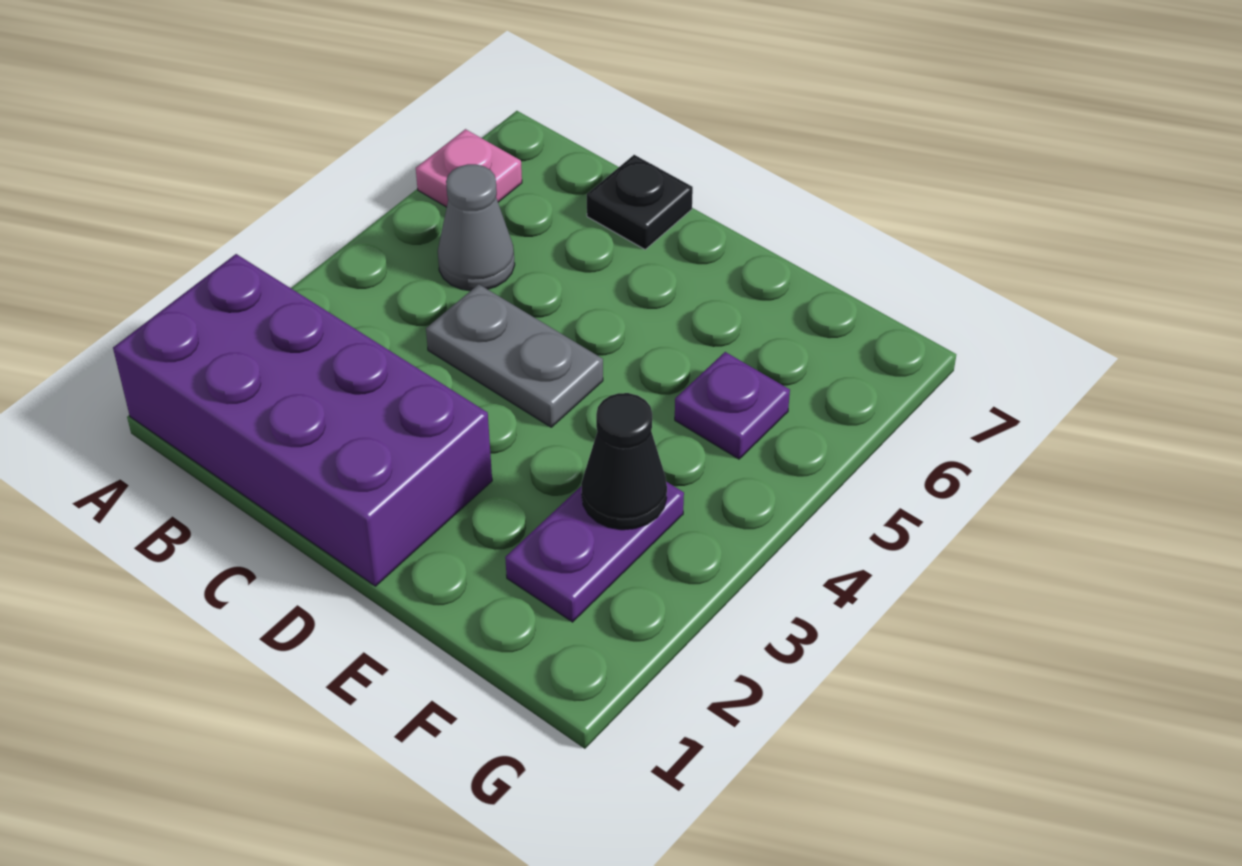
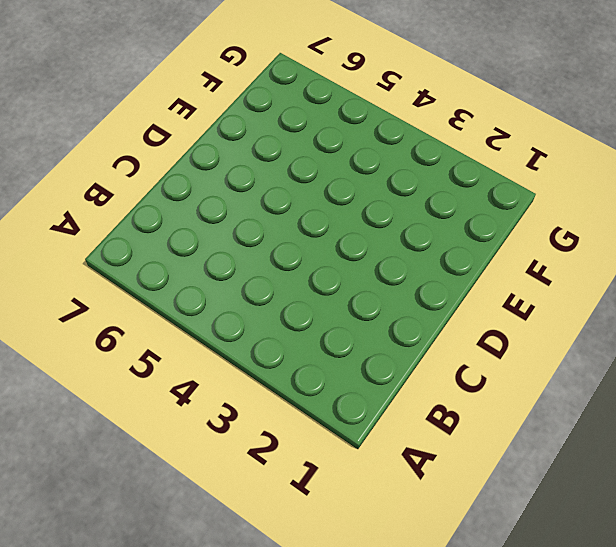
none -> purple 2x4 brick [113,254,492,586]
none -> pink 1x1 plate [416,129,522,207]

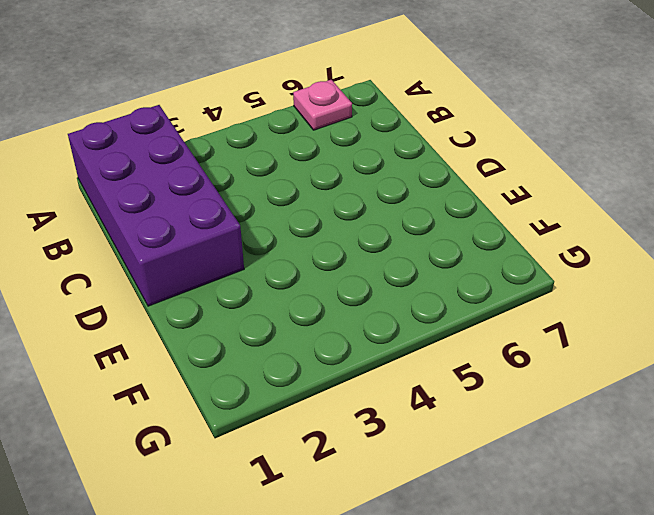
none -> grey 1x1 cone [438,164,515,291]
none -> grey 1x2 plate [426,284,603,427]

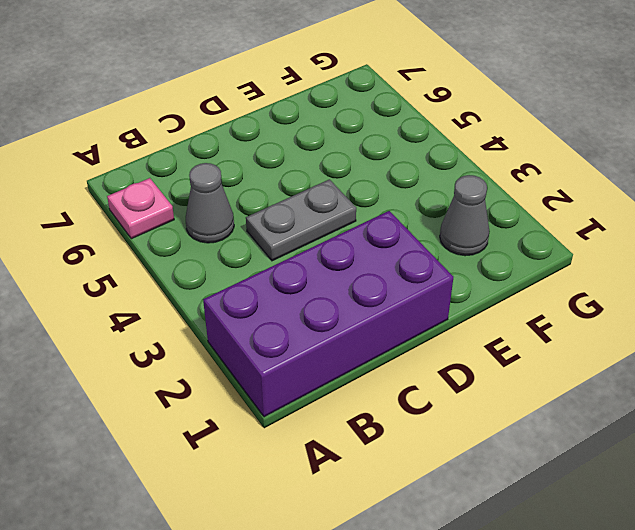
grey 1x1 cone [440,175,490,256] -> purple 1x2 plate [505,482,684,622]
none -> black 1x1 plate [587,155,693,249]
none -> purple 1x1 plate [675,352,790,459]

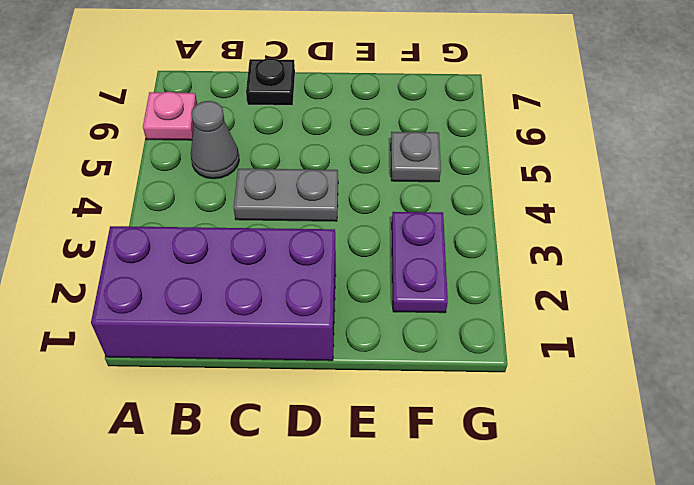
grey 1x1 plate [391,132,441,182] -> purple 1x1 plate [675,352,790,459]
none -> black 1x1 cone [581,393,667,530]

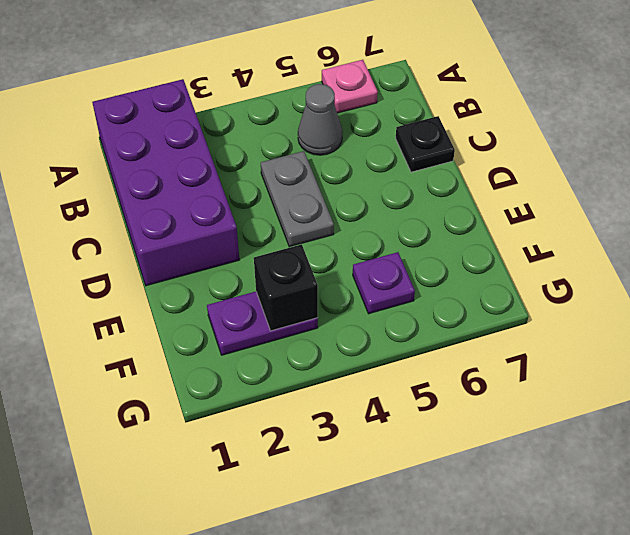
black 1x1 brick [254,244,318,331] -> black 1x1 cone [581,393,667,530]

